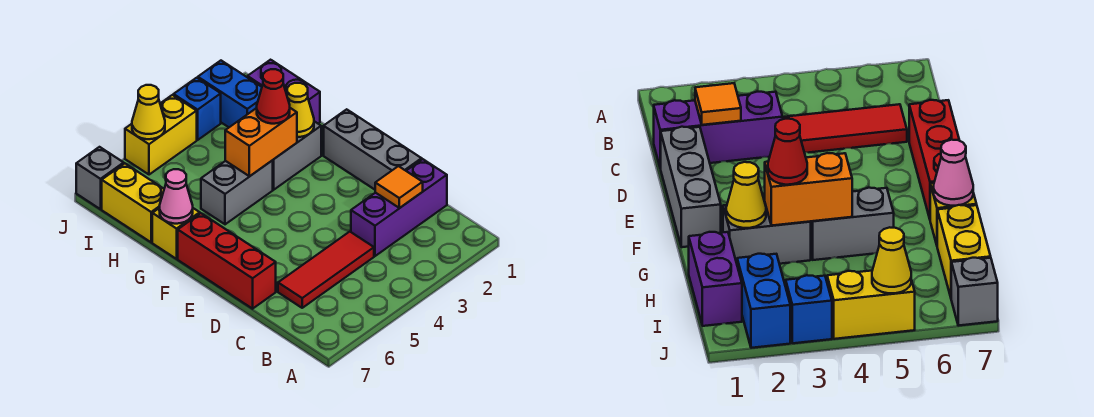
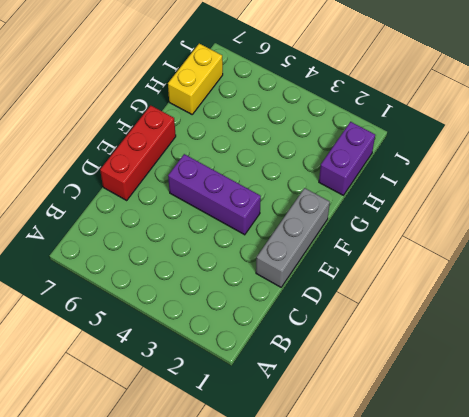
purple 1x3 brick [168,154,261,235] -> purple 1x3 brick moved to [351,159,447,256]
none -> red 1x3 tile [278,232,374,308]
none -> grey 1x2 brick [272,121,321,190]
none -> grey 1x2 brick [201,161,273,224]

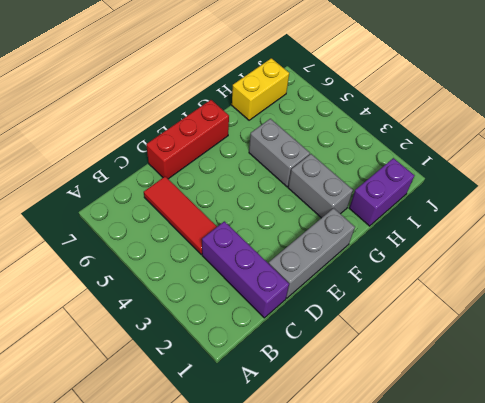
none -> yellow 1x1 brick [152,208,200,259]
none -> blue 1x2 brick [198,61,262,127]
none -> blue 1x1 brick [174,78,221,140]

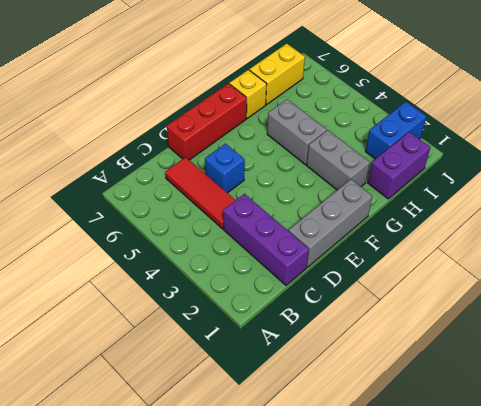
blue 1x1 brick [205,144,245,193] -> blue 1x1 brick moved to [174,78,221,140]
none -> yellow 1x2 brick [125,95,197,175]
none -> grey 1x1 brick [76,147,124,209]
none -> orange 1x1 tile [375,166,423,208]

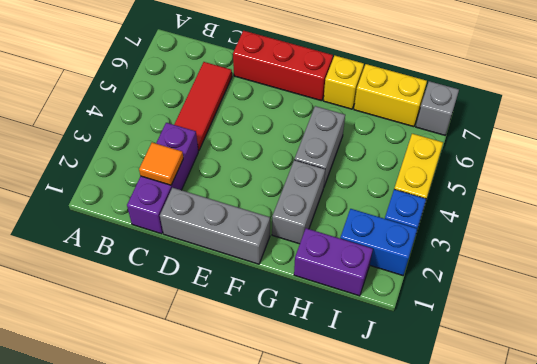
none -> yellow 1x1 cone [287,83,314,137]
none -> orange 1x2 brick [225,108,297,176]
none -> pink 1x1 cone [159,169,193,224]

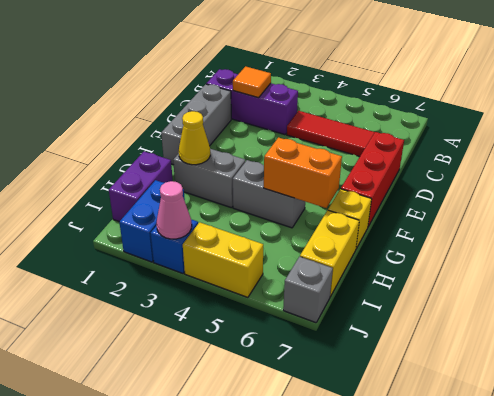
orange 1x2 brick [264,137,342,208] -> orange 1x2 brick moved to [225,108,297,176]
pink 1x1 cone [157,181,192,239] -> pink 1x1 cone moved to [159,169,193,224]
none -> yellow 1x1 cone [132,85,165,139]
none -> red 1x1 cone [257,69,290,124]

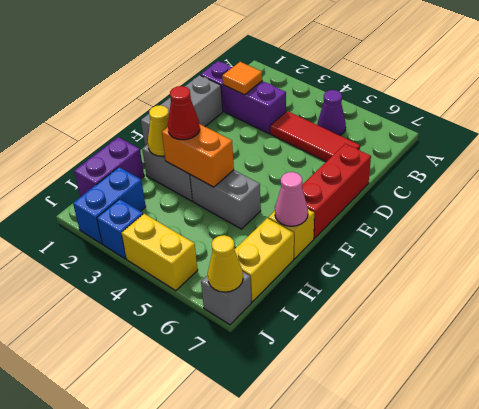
purple 1x1 cone [317,90,346,135] -> none
yellow 1x1 cone [208,235,243,292] -> yellow 1x1 cone moved to [132,85,165,139]

